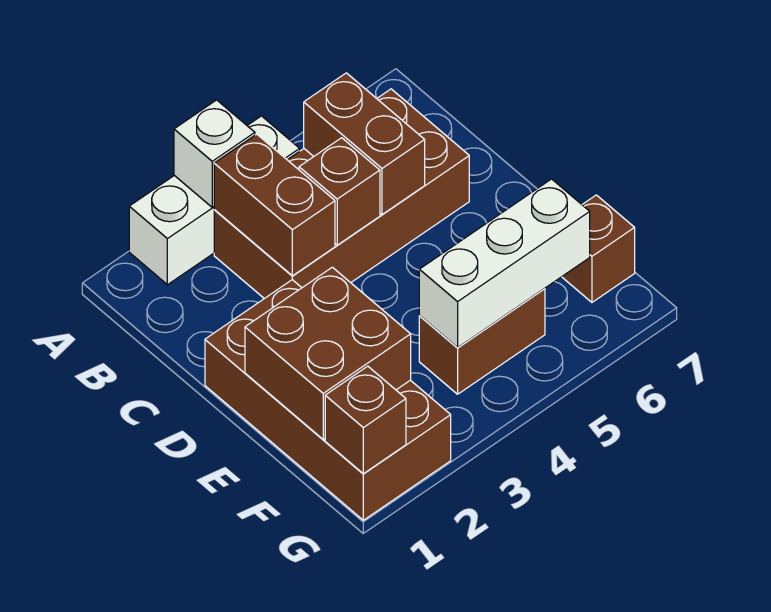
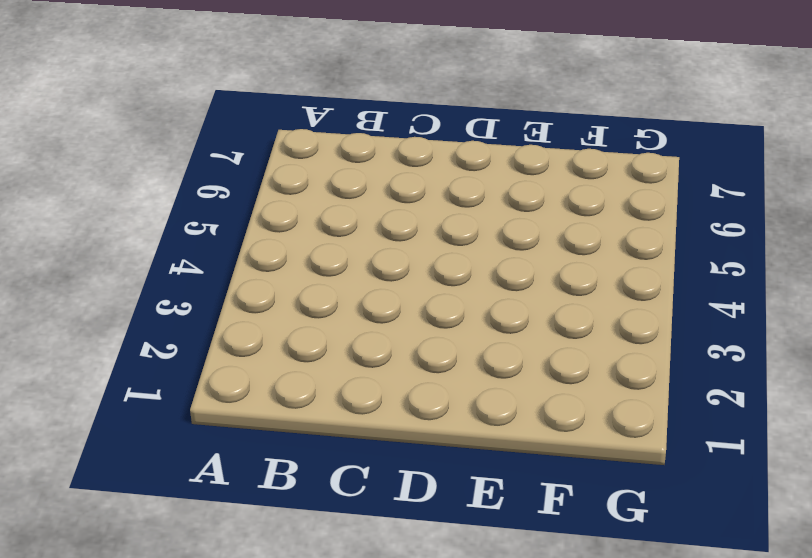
none -> white 1x3 brick [129,116,300,285]
none -> brown 2x4 brick [214,89,469,299]
none -> brown 2x4 brick [205,280,451,520]

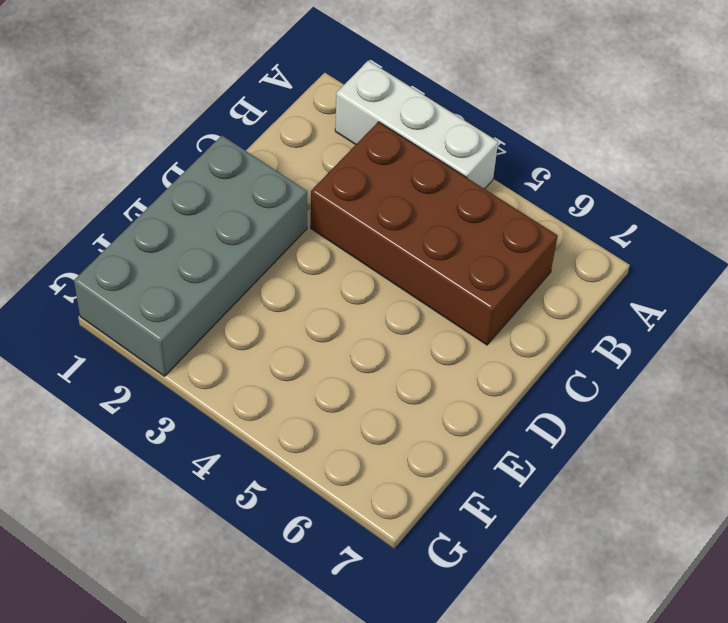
grey 2x4 brick [74,136,307,376] -> brown 2x4 brick [205,280,451,520]
none -> brown 1x2 brick [419,289,545,394]
none -> brown 1x1 brick [562,195,635,302]
none -> white 1x1 brick [174,100,255,207]

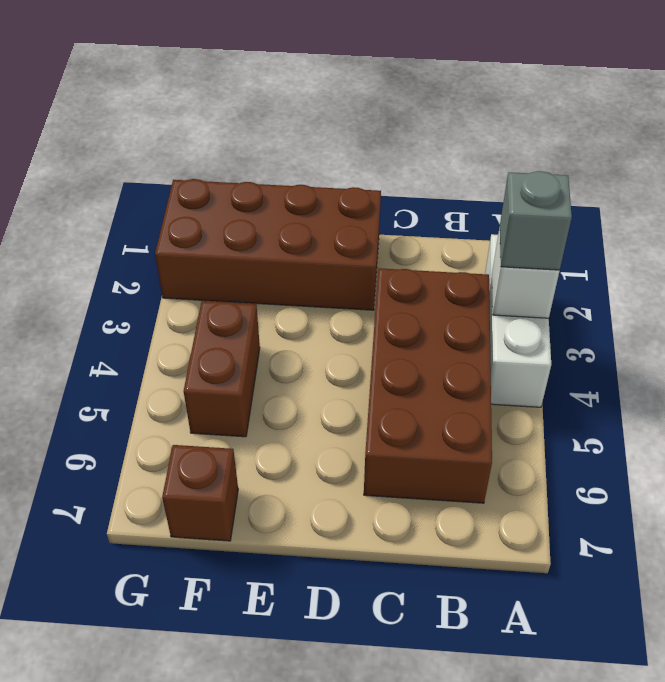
grey 1x1 brick [500,171,572,270] -> none
none -> brown 1x2 brick [214,134,335,276]
none -> brown 1x2 brick [304,73,425,214]
none -> brown 1x1 brick [299,138,380,245]

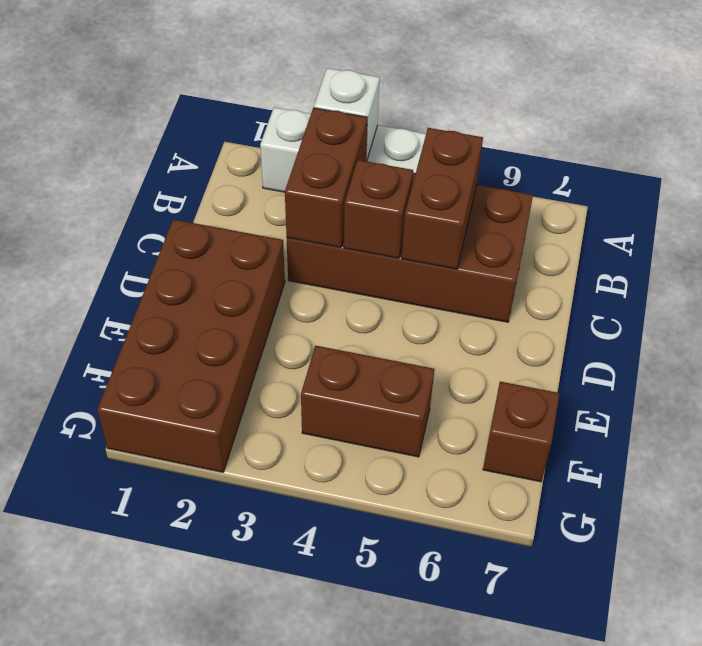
none -> brown 2x2 brick [245,267,411,439]
none -> white 1x3 brick [419,179,590,348]
none -> brown 1x1 brick [325,366,406,474]

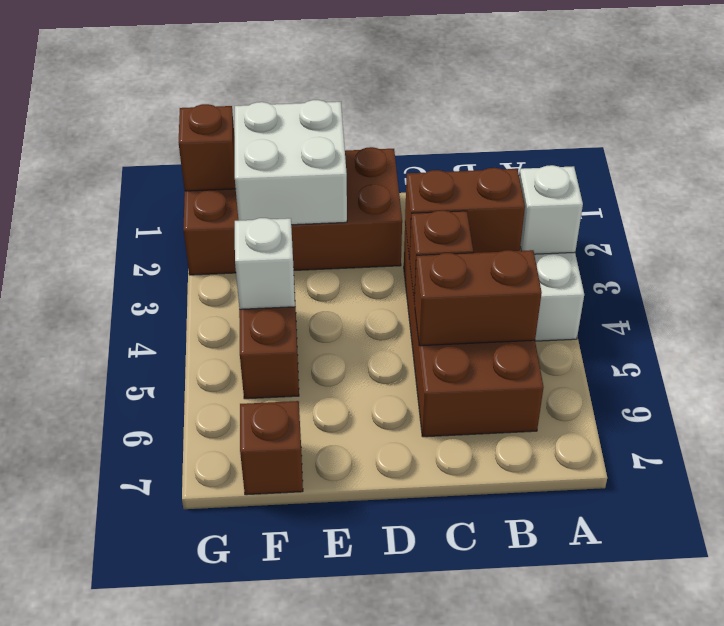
white 2x2 brick [235,100,347,225] -> brown 2x2 brick [245,267,411,439]
white 1x1 brick [235,218,295,309] -> white 1x3 brick [419,179,590,348]

